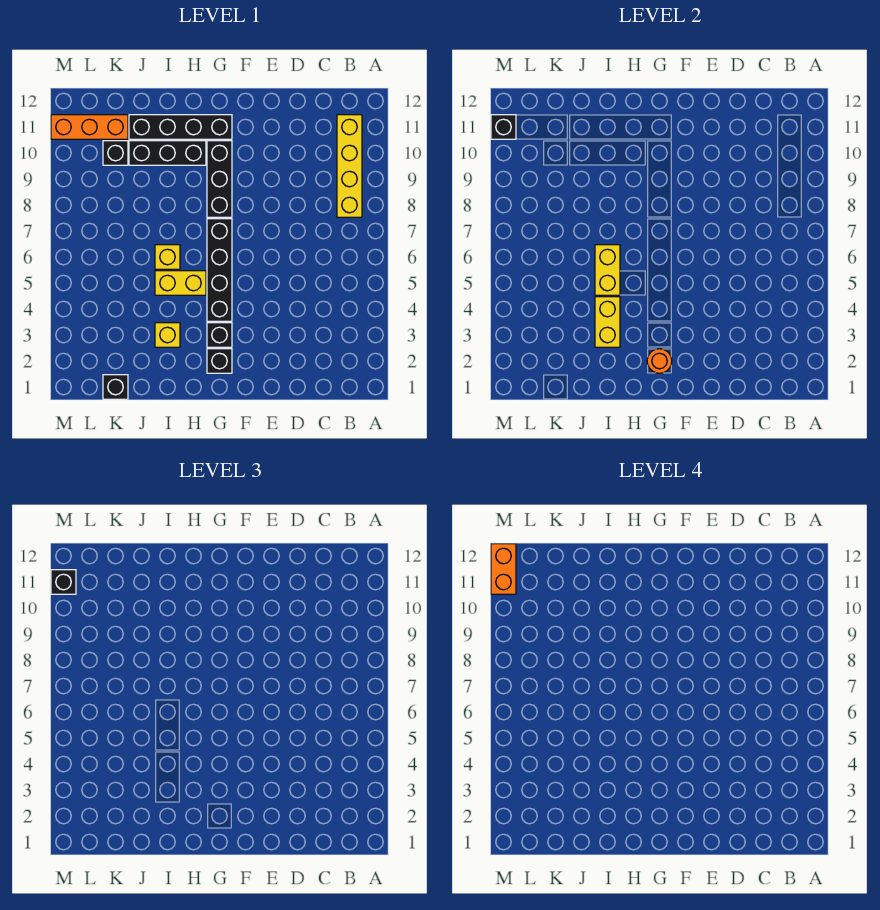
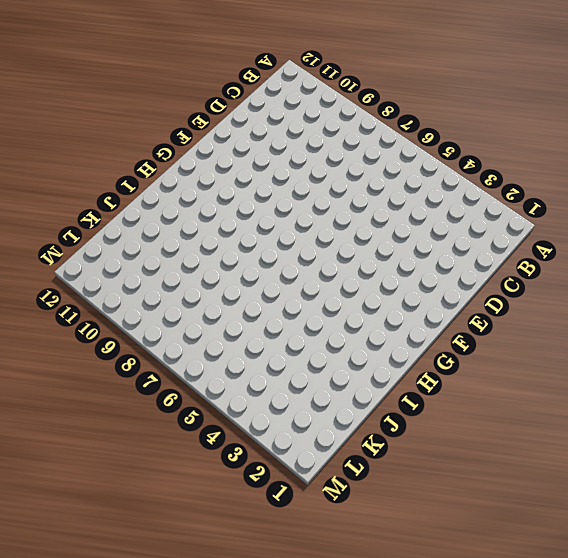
none -> yellow 1x4 brick [337,115,362,217]
none -> black 1x1 brick [207,349,232,373]
none -> black 1x1 brick [207,323,232,347]

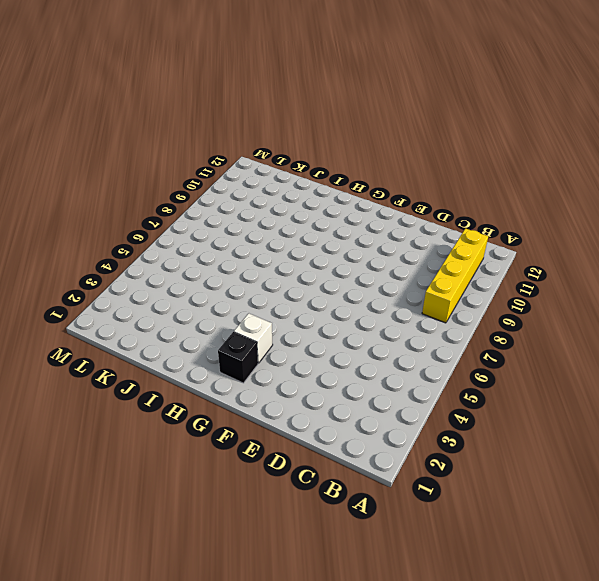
white 1x1 brick [234,313,273,363] -> black 1x1 brick [207,323,232,347]
none -> black 1x4 brick [207,219,232,321]
none -> black 1x3 brick [207,141,232,217]
none -> black 1x4 brick [129,115,232,139]

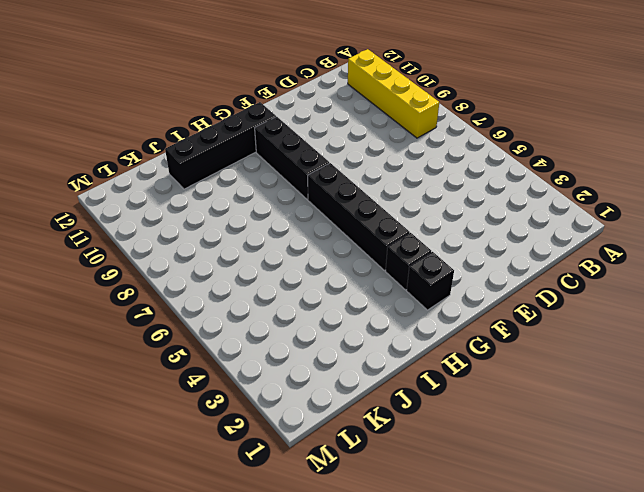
none -> yellow 1x2 brick [155,271,206,295]
none -> black 1x3 brick [129,141,206,165]
none -> yellow 1x1 brick [155,323,180,347]

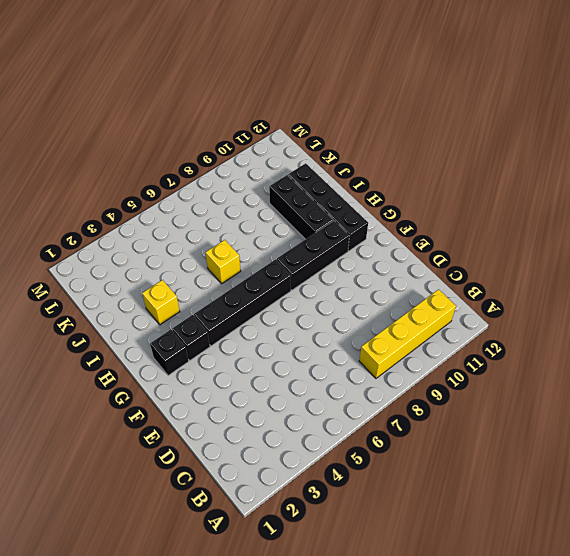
none -> yellow 1x2 brick [155,271,206,295]
none -> black 1x1 brick [103,375,128,399]
none -> black 1x1 brick [103,141,128,165]

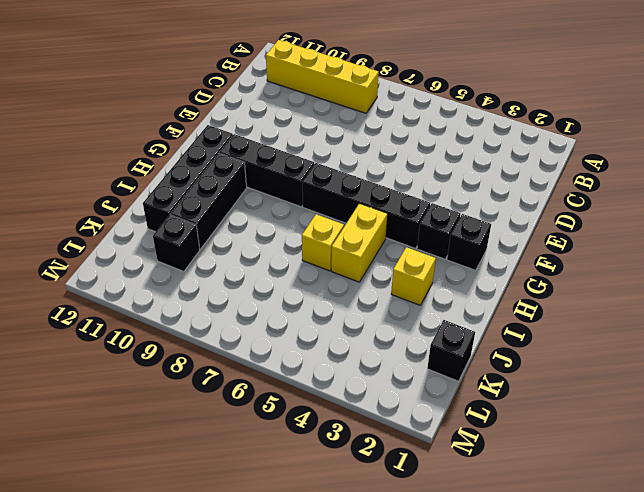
none -> orange 1x3 brick [51,115,128,139]
none -> orange 1x1 round brick [647,349,672,373]
none -> yellow 1x2 brick [595,297,620,347]

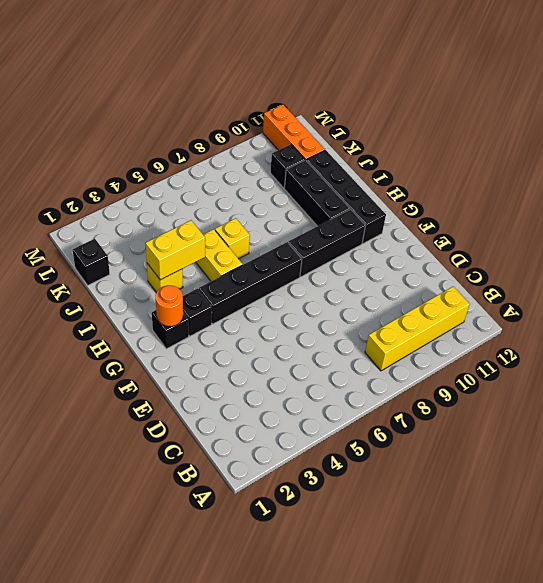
none -> yellow 1x2 brick [595,245,620,295]
none -> black 1x1 brick [491,115,516,139]
none -> black 1x1 brick [51,570,76,594]

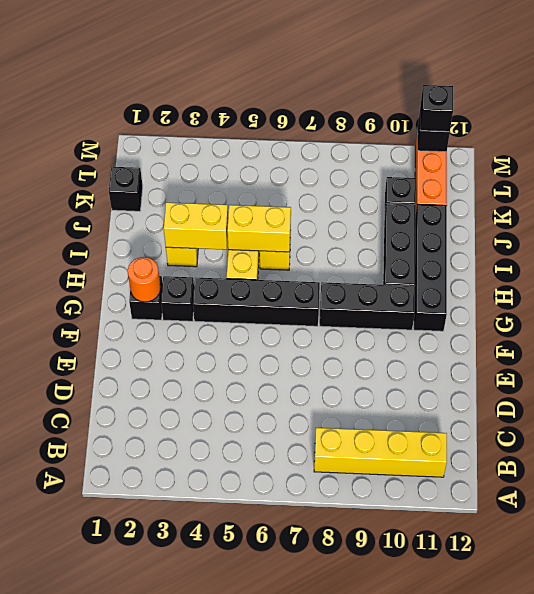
none -> orange 1x2 brick [491,544,516,594]

